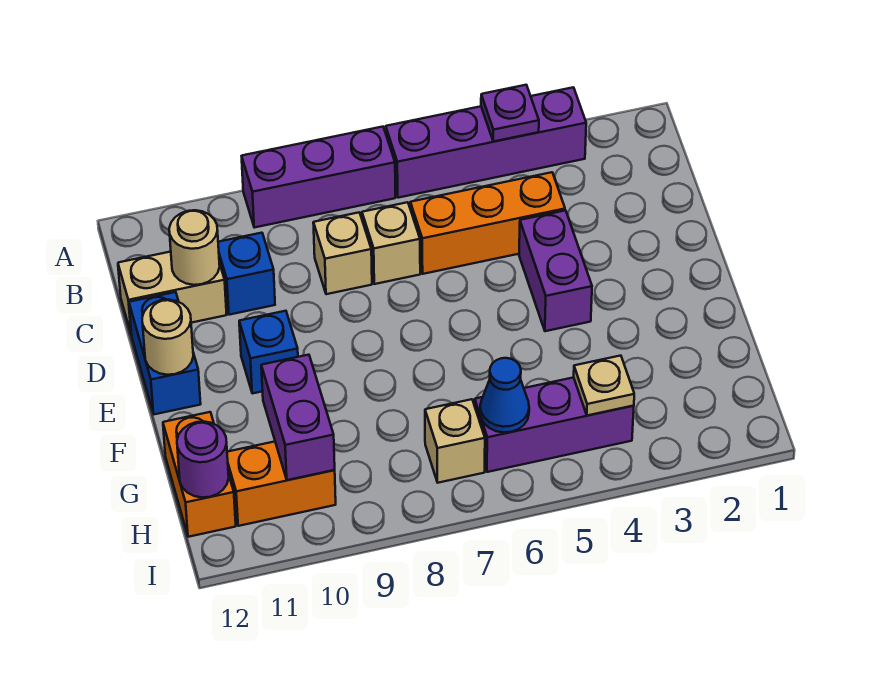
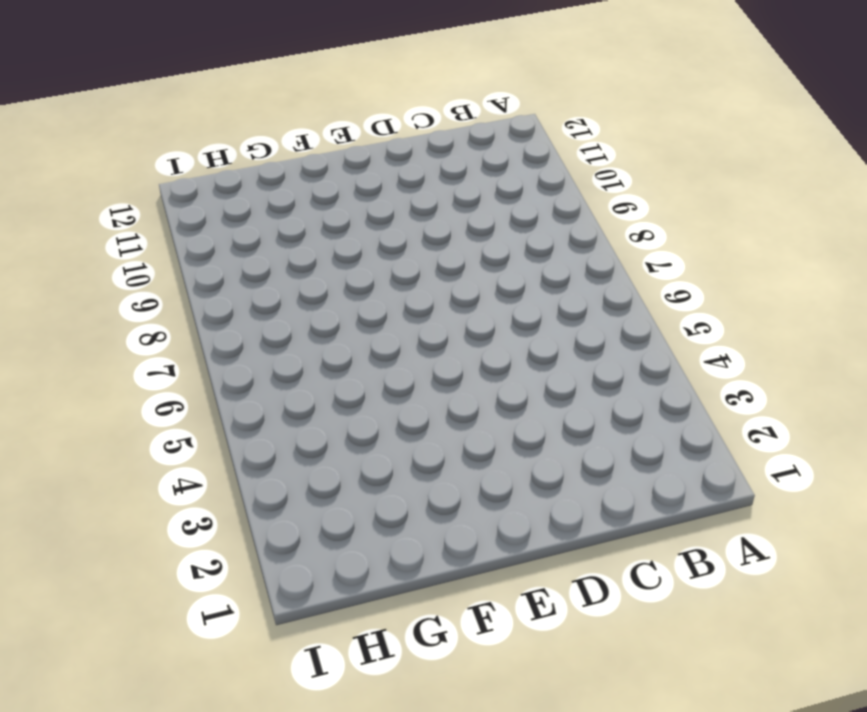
none -> purple 1x4 brick [386,87,586,198]
none -> purple 1x3 brick [242,127,395,228]
none -> orange 1x3 brick [410,172,565,274]

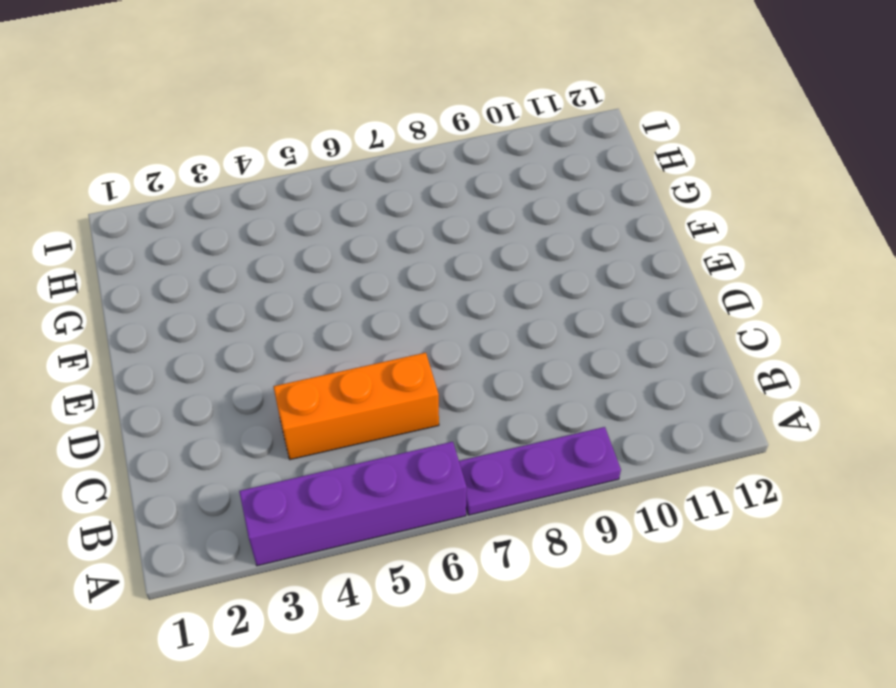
purple 1x3 plate [459,427,621,515] -> purple 1x3 brick [242,127,395,228]
none -> tan 1x1 brick [362,202,420,284]
none -> tan 1x1 brick [313,213,372,294]
none -> blue 1x1 brick [218,233,275,315]

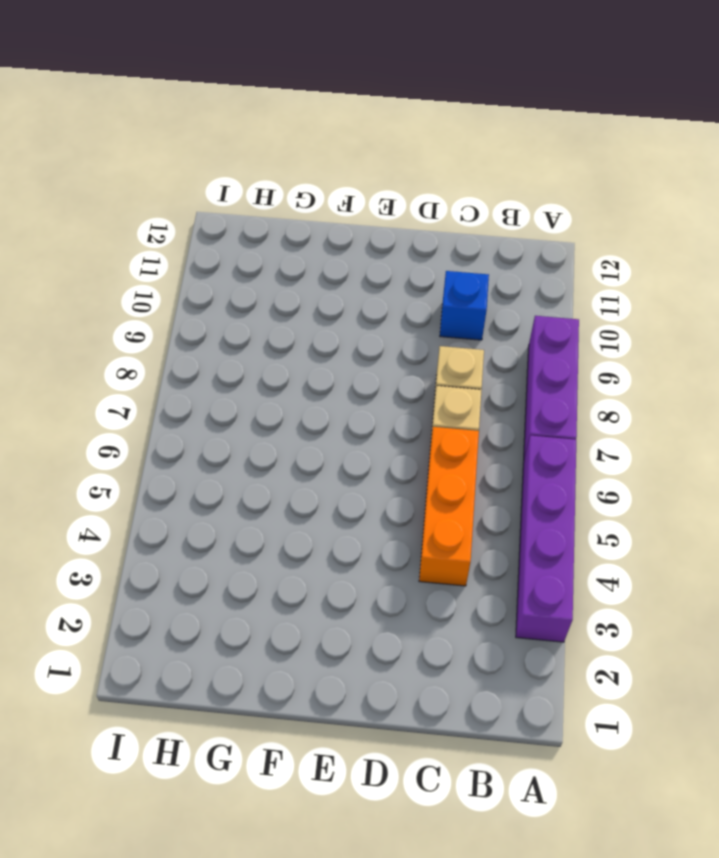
none -> tan 1x2 brick [118,252,227,335]
none -> purple 1x2 brick [519,210,592,331]
none -> blue 1x2 brick [129,292,201,414]

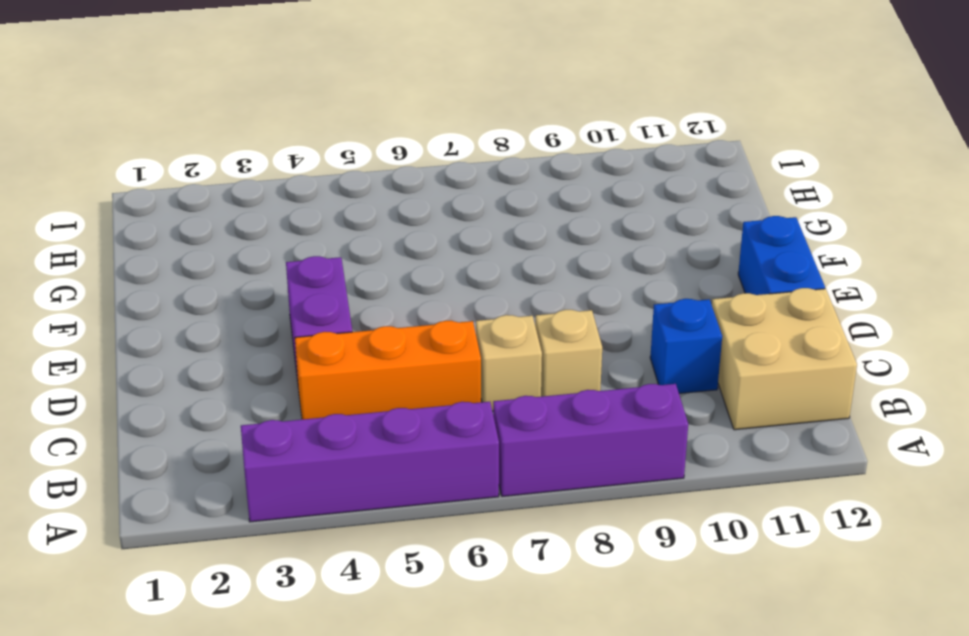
tan 2x2 brick [712,288,857,430] -> tan 1x2 brick [118,252,227,335]
none -> blue 1x1 brick [239,311,298,394]
none -> orange 1x2 brick [163,412,236,537]
none -> purple 1x3 brick [475,377,634,472]

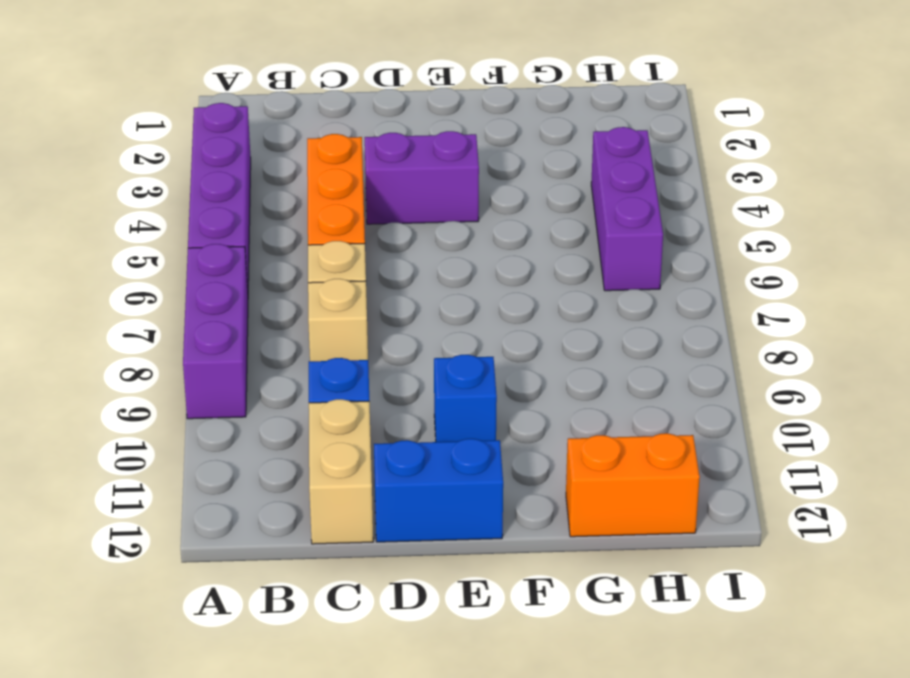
none -> tan 1x1 brick [425,399,485,483]
none -> orange 1x2 brick [227,442,336,526]
none -> purple 1x1 plate [481,85,539,141]

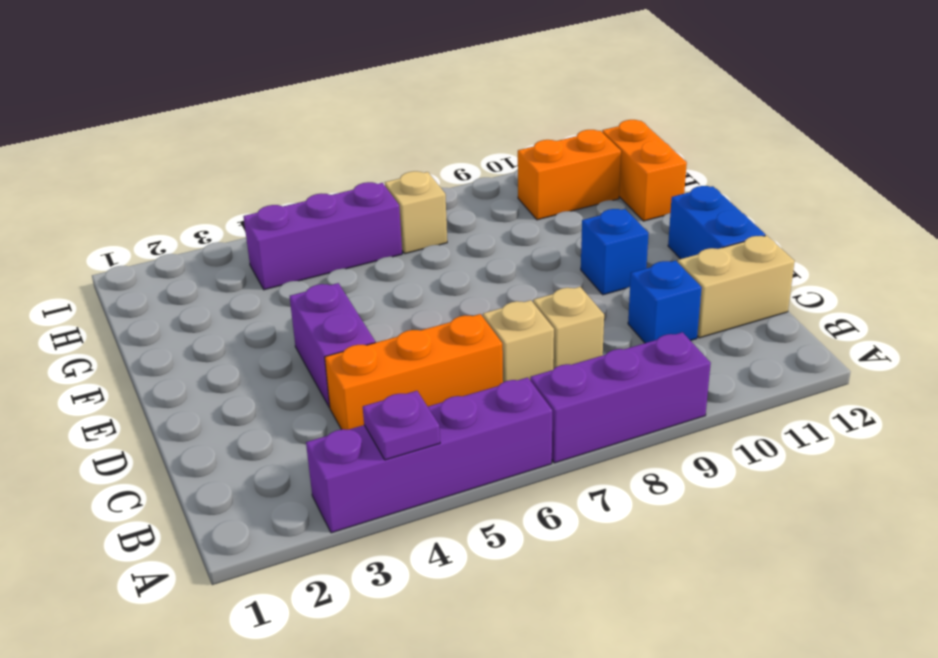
none -> tan 1x1 round brick [169,210,220,285]
none -> tan 1x1 round brick [142,300,193,375]
none -> purple 1x2 brick [261,355,335,480]

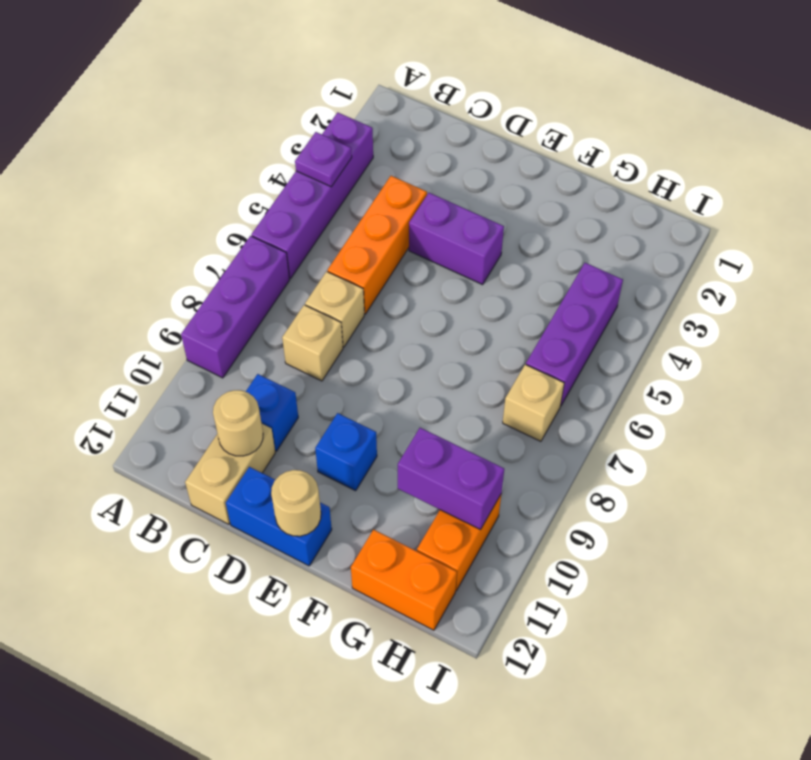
none -> tan 1x1 plate [574,356,634,416]
none -> blue 1x1 cone [480,358,529,433]
none -> purple 1x1 round brick [177,421,229,497]

